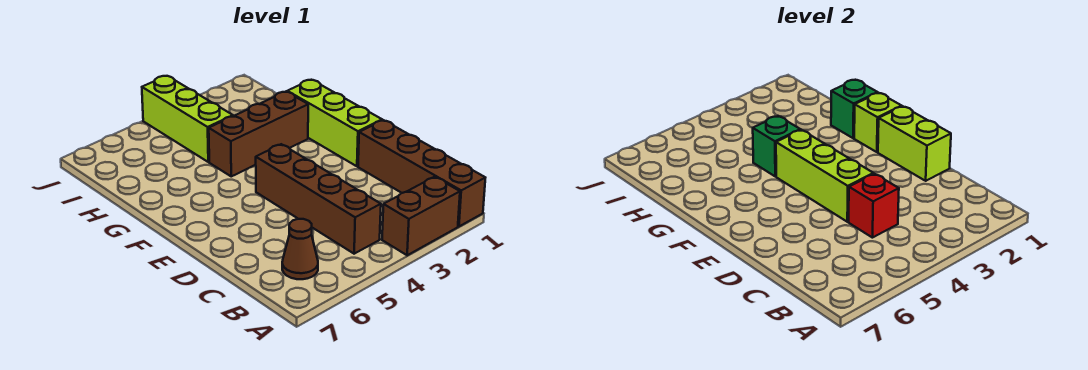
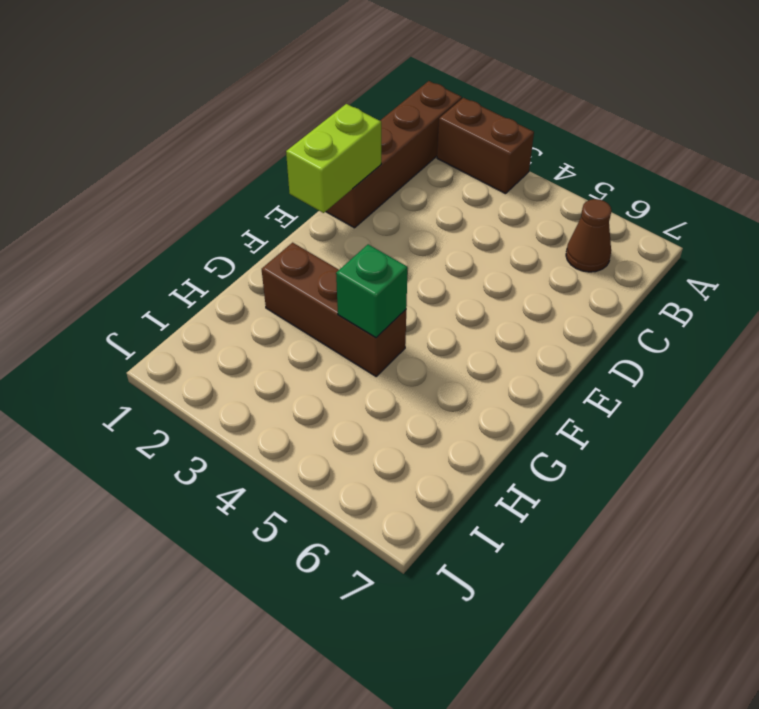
none -> brown 1x4 brick [256,144,381,254]
none -> lime 1x3 brick [287,80,382,166]
none -> lime 1x3 brick [142,76,233,162]

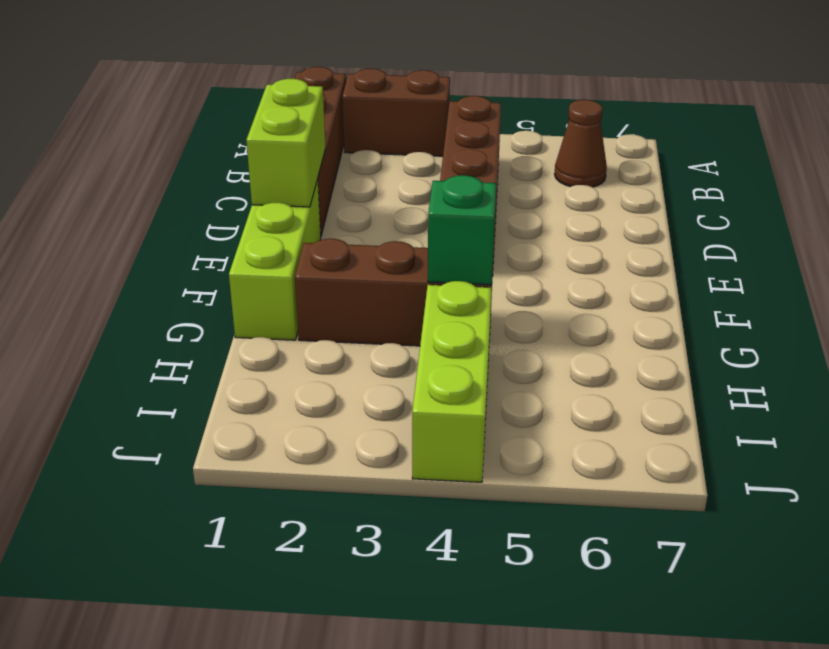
none -> red 1x1 brick [849,174,899,238]
none -> lime 1x3 brick [776,130,873,222]
none -> lime 1x1 brick [854,93,902,152]

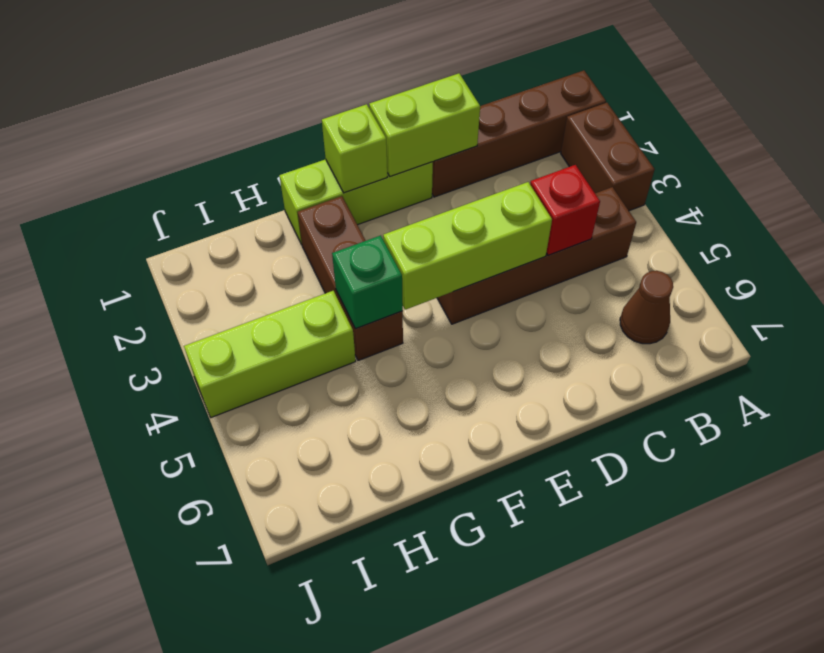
none -> green 1x1 brick [831,80,878,138]

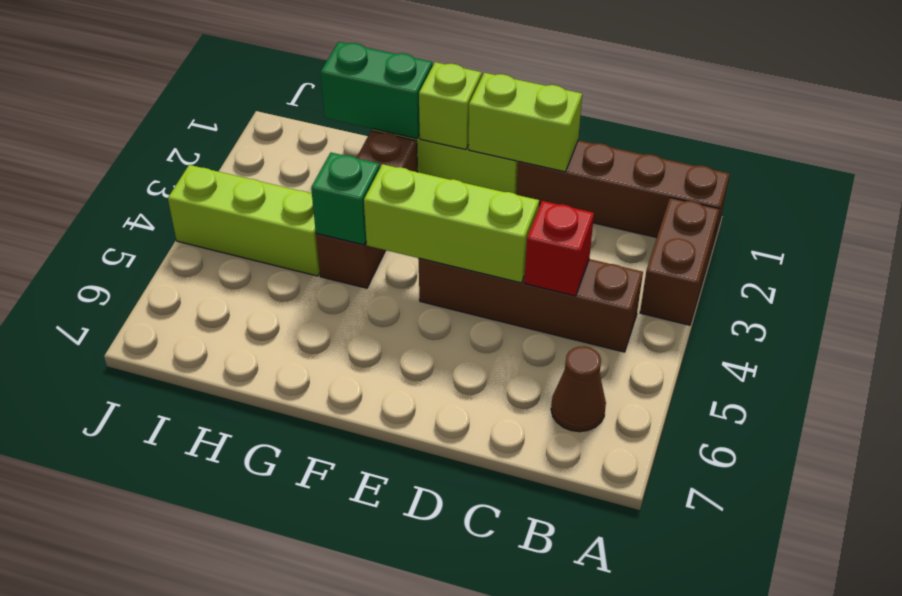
green 1x2 brick [321,42,433,139] -> green 1x1 brick [831,80,878,138]

